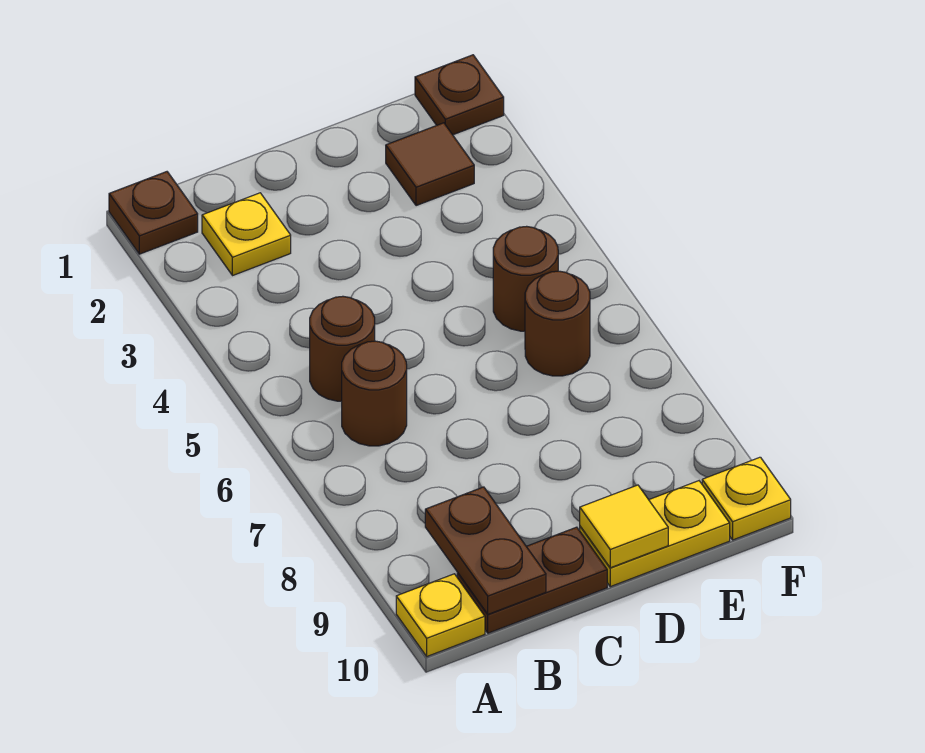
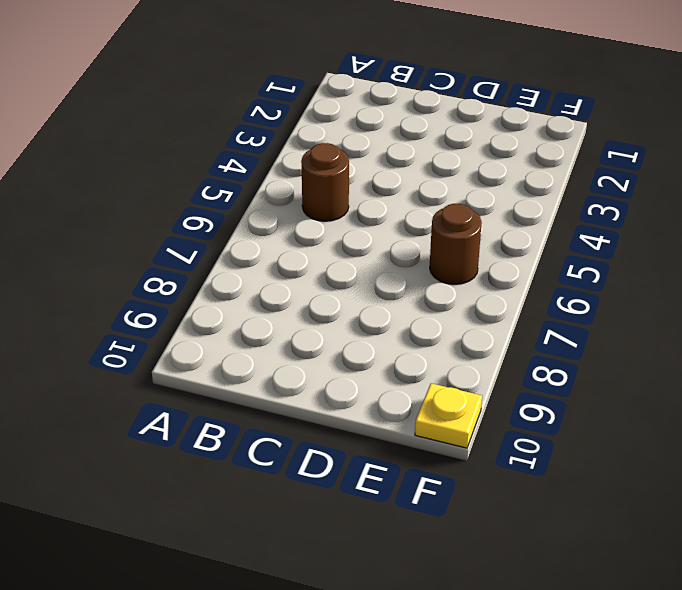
none -> brown 1x1 plate [109,172,198,254]
none -> yellow 1x1 plate [396,574,485,656]
none -> yellow 1x1 plate [202,193,291,276]

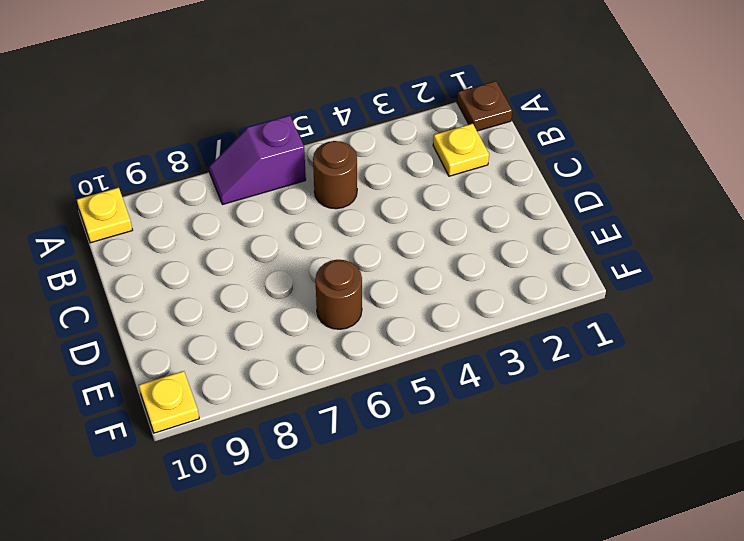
purple 1x2 slope [209,116,306,205] -> none
none -> brown 1x1 round brick [342,341,407,446]
none -> brown 1x2 plate [457,527,607,633]
none -> yellow 1x2 plate [580,481,730,587]

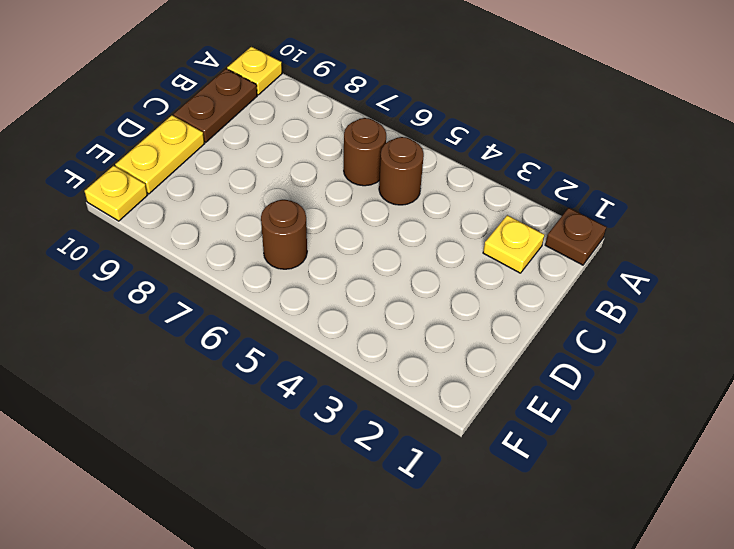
none -> brown 1x1 tile [386,123,474,206]
none -> brown 1x1 round brick [493,226,558,331]
none -> brown 1x1 plate [415,55,504,135]

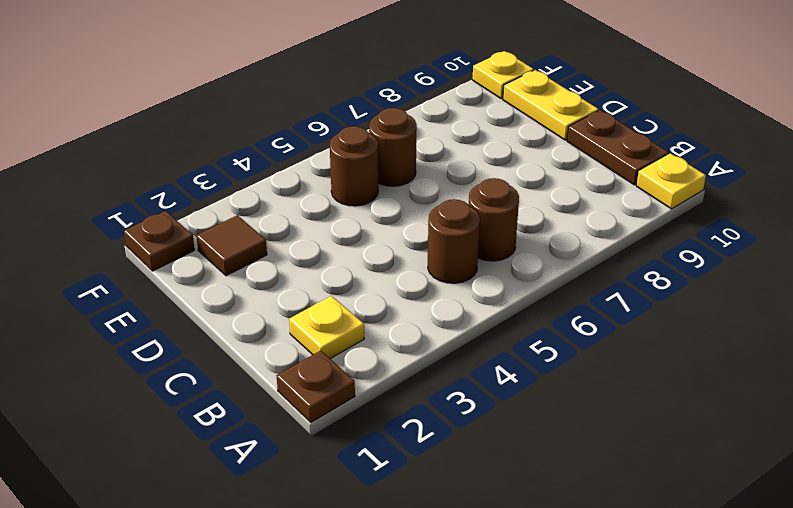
none -> brown 1x2 plate [425,487,546,614]
none -> yellow 1x1 tile [580,485,668,568]

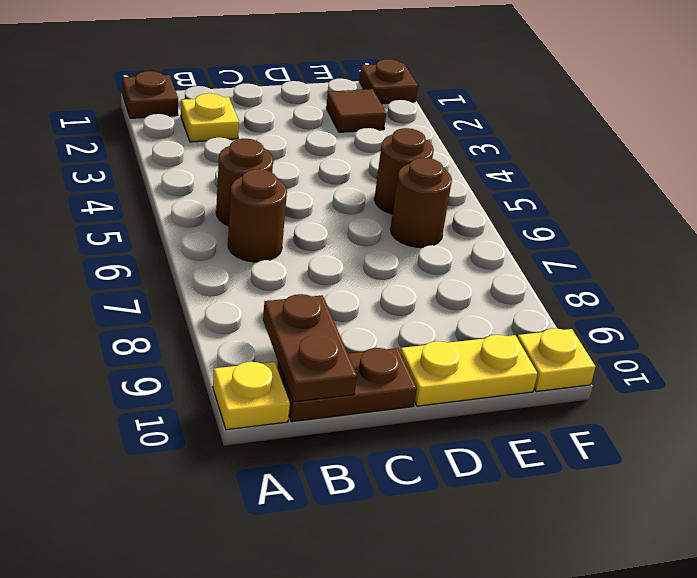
none -> yellow 1x1 tile [580,485,668,568]

